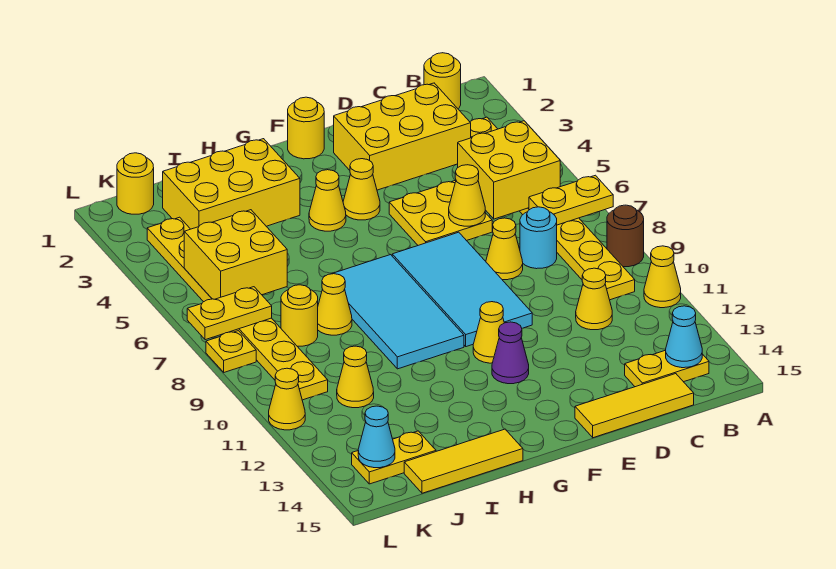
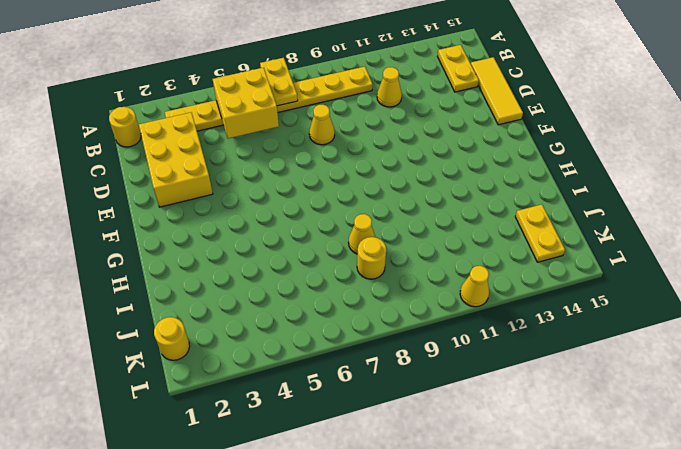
none -> brown 1x1 round brick [607,205,644,267]
none -> yellow 1x1 cone [644,246,681,308]
none -> cyan 1x1 round brick [520,207,557,269]
none -> yellow 2x2 plate [389,180,492,245]

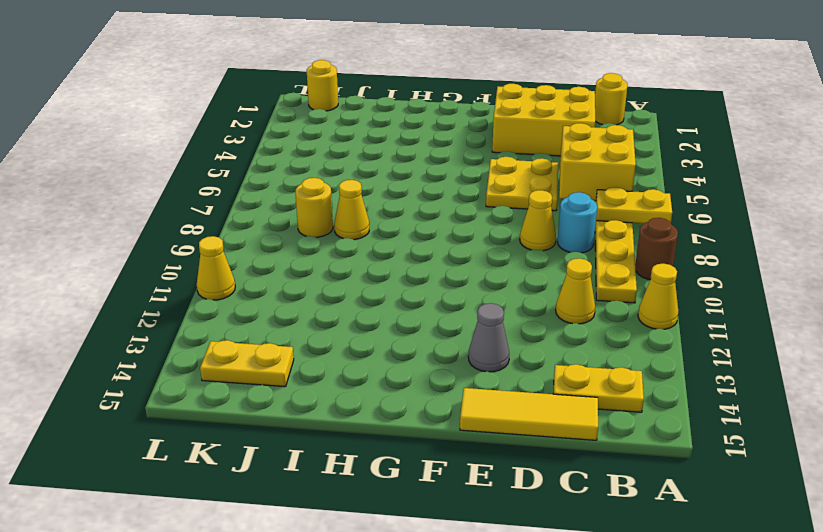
grey 1x1 cone [468,303,509,372] -> none
none -> cyan 2x4 tile [392,232,532,347]
none -> yellow 1x1 round brick [288,97,324,159]
none -> yellow 1x1 cone [343,159,380,220]
none -> yellow 1x1 cone [473,302,504,363]

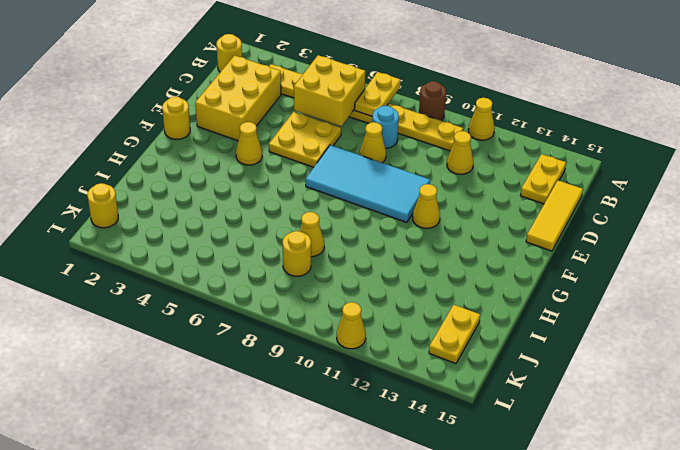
none -> purple 1x1 cone [492,322,529,384]
none -> yellow 1x1 cone [309,170,346,231]
none -> cyan 2x4 tile [324,255,464,369]
none -> yellow 2x3 brick [163,139,300,229]

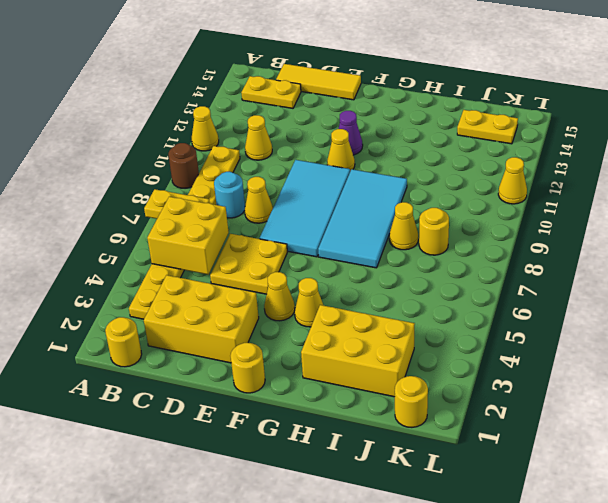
none -> yellow 1x3 tile [404,429,523,493]
none -> yellow 1x1 cone [337,346,374,408]
none -> yellow 1x8 plate [147,217,328,400]
none -> yellow 1x1 plate [206,331,256,372]

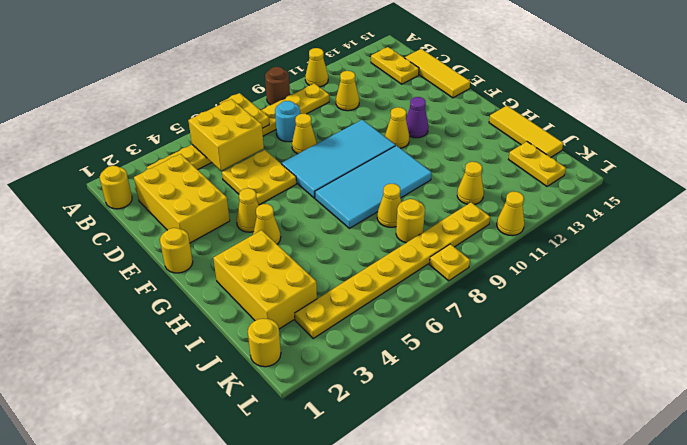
none -> cyan 1x1 cone [666,306,702,368]
none -> yellow 1x1 cone [449,165,485,226]
none -> yellow 2x2 brick [184,210,287,299]
none -> yellow 1x2 plate [187,287,272,340]

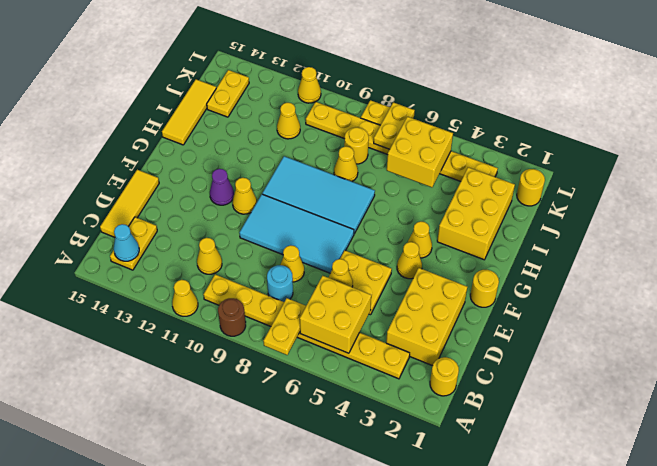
none -> cyan 1x1 cone [358,406,395,468]

